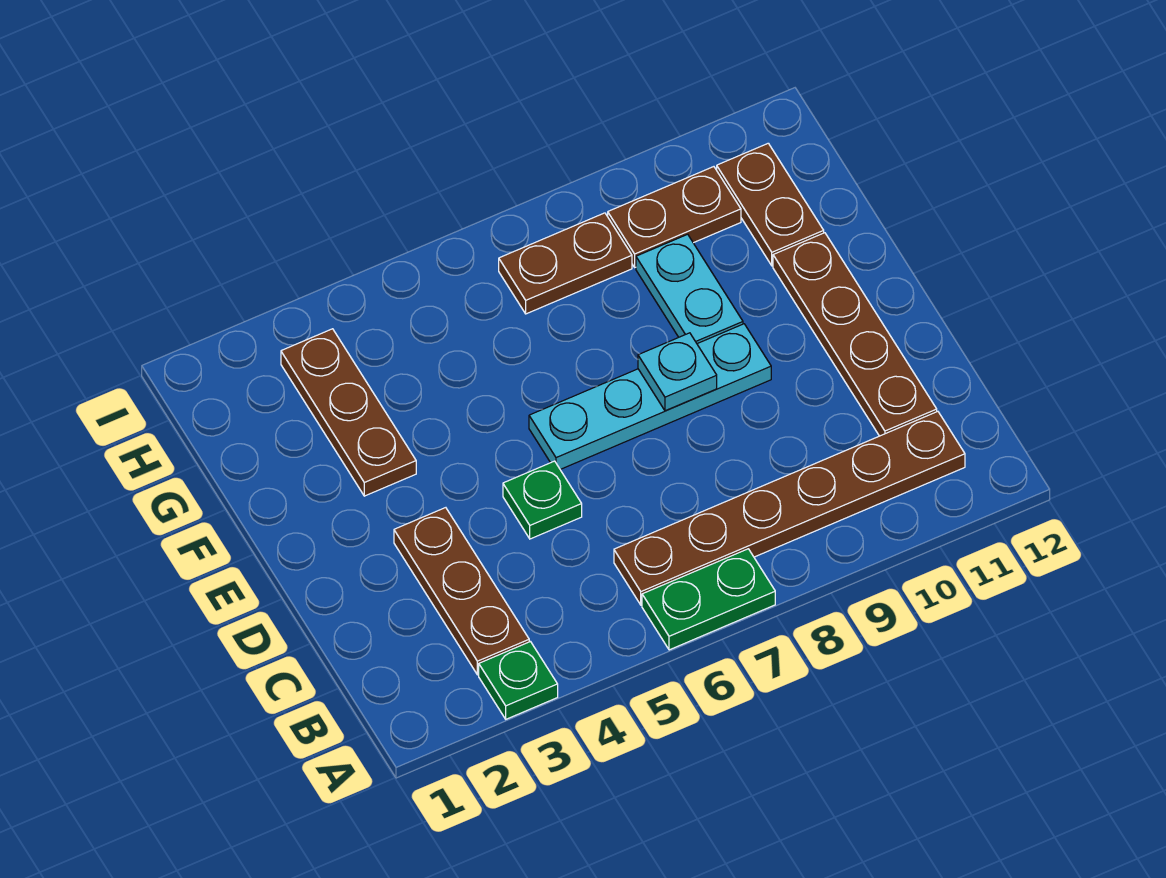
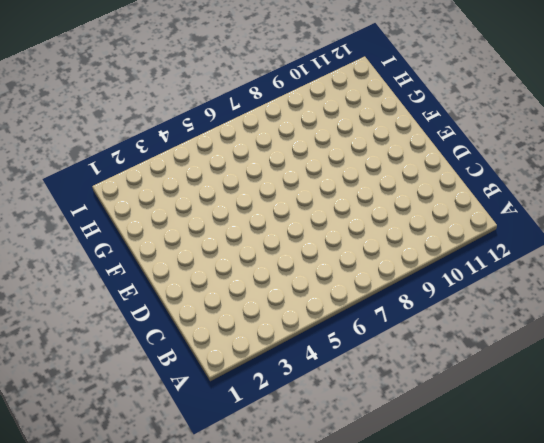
none -> green 1x1 plate [479,642,558,719]
none -> green 1x2 plate [642,549,775,650]
none -> brown 1x3 plate [394,508,529,675]

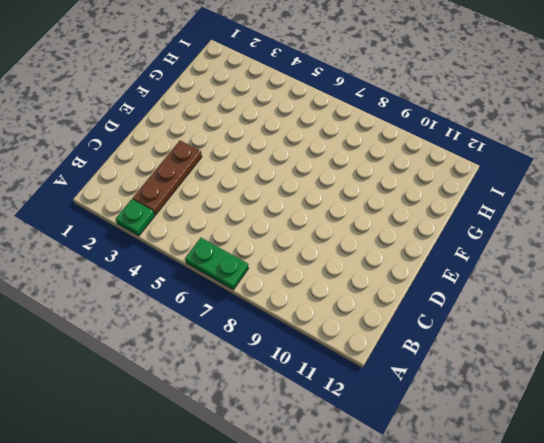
none -> brown 1x6 plate [614,411,965,605]
none -> brown 1x4 plate [773,233,937,436]
none -> green 1x1 plate [503,461,582,539]

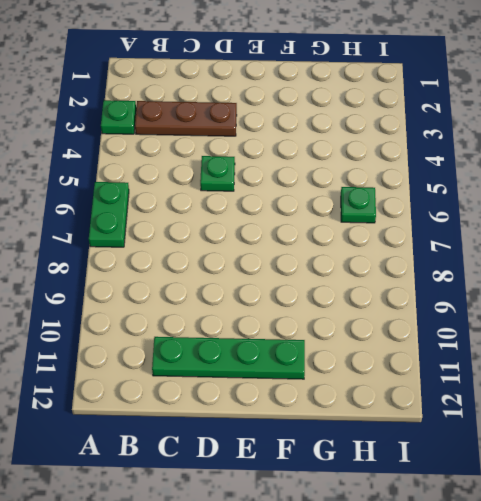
green 1x4 plate [152,337,305,379] -> brown 1x4 plate [773,233,937,436]
green 1x1 plate [341,187,376,223] -> none
none -> brown 1x6 plate [614,411,965,605]
none -> cyan 1x4 plate [529,324,771,469]
none -> brown 1x3 plate [281,329,416,496]

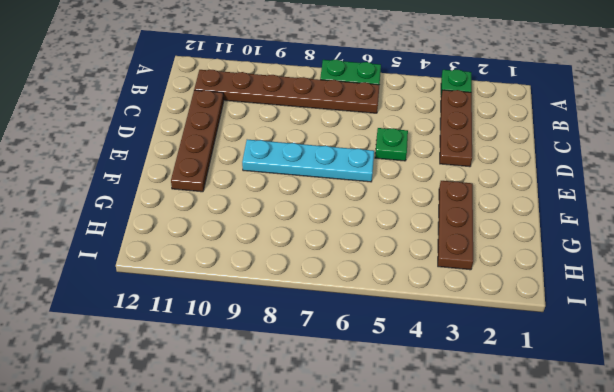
none -> cyan 1x2 plate [636,234,743,344]
none -> brown 1x2 plate [717,143,824,266]
none -> brown 1x2 plate [499,213,632,314]

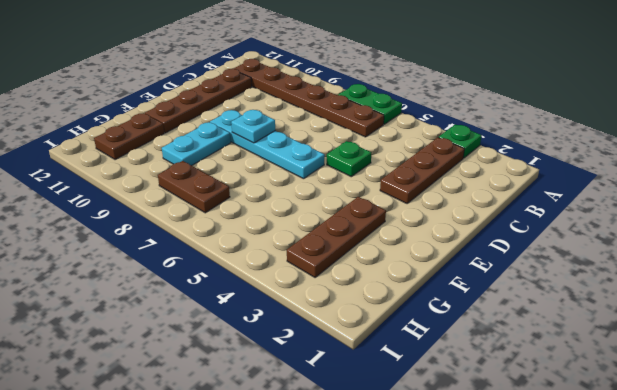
none -> brown 1x2 plate [608,167,741,267]

